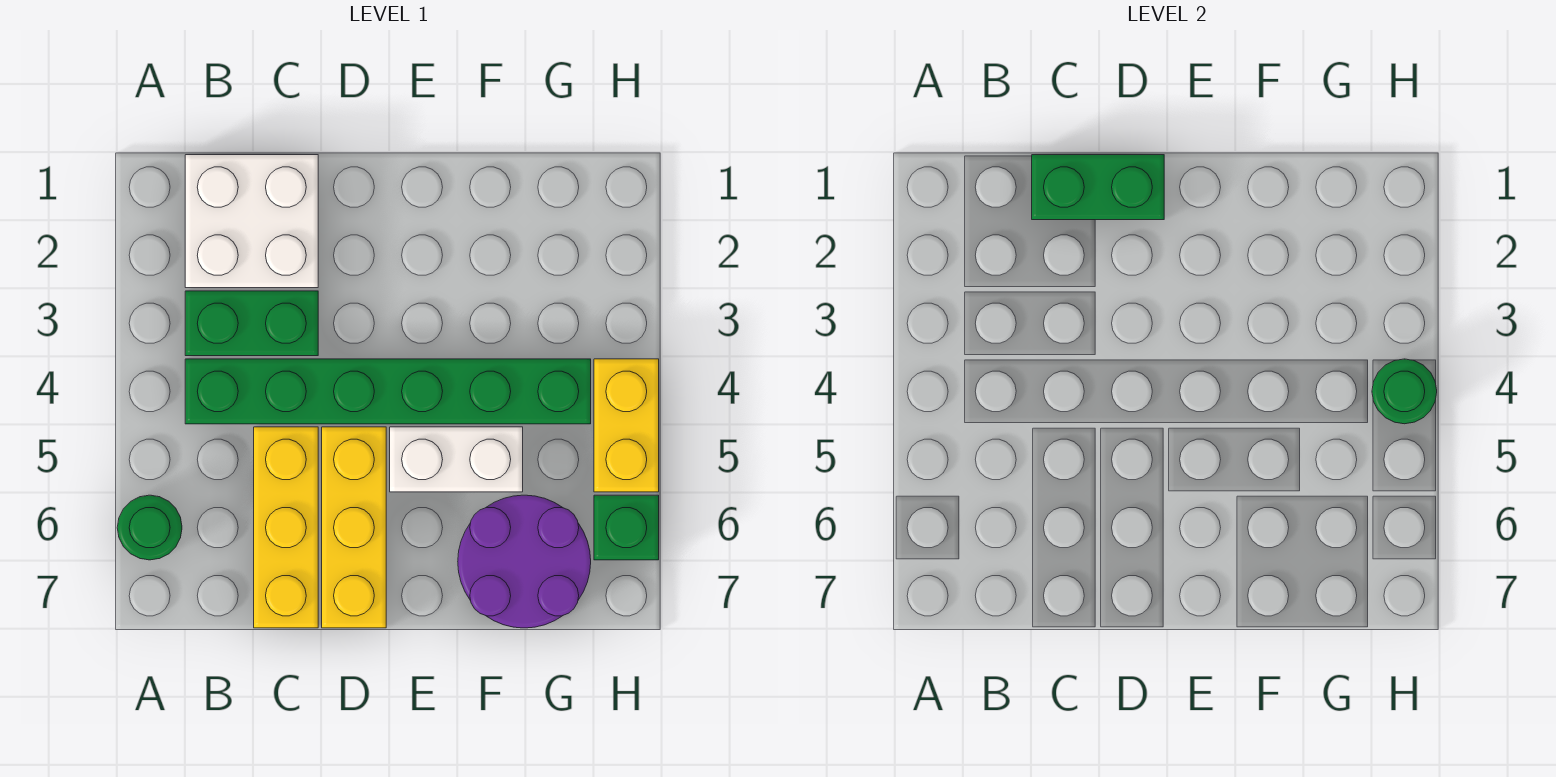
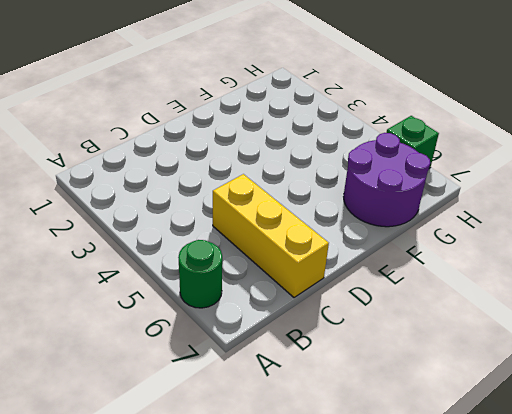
none -> white 2x2 brick [185,155,318,288]
none -> green 1x2 brick [185,291,318,356]
none -> green 1x6 brick [185,359,591,424]

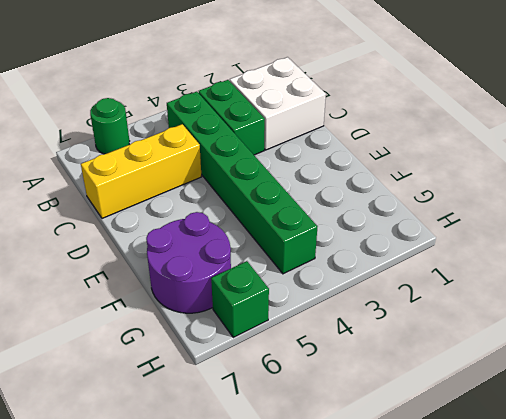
none -> yellow 1x3 brick [322,427,386,628]
none -> white 1x2 brick [390,427,523,492]
none -> yellow 1x2 brick [594,359,659,492]

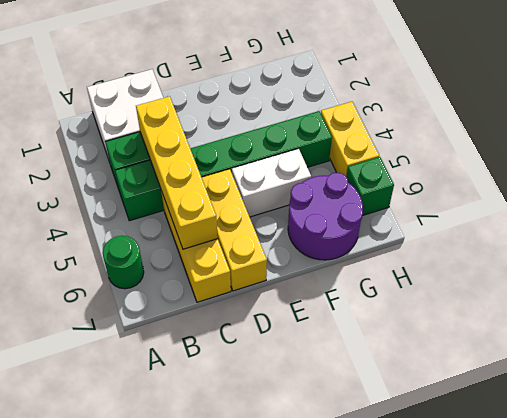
yellow 1x4 brick [136,96,218,249] -> none
none -> green 1x2 brick [1032,155,1164,220]
none -> green 1x1 round brick [1372,359,1437,424]

